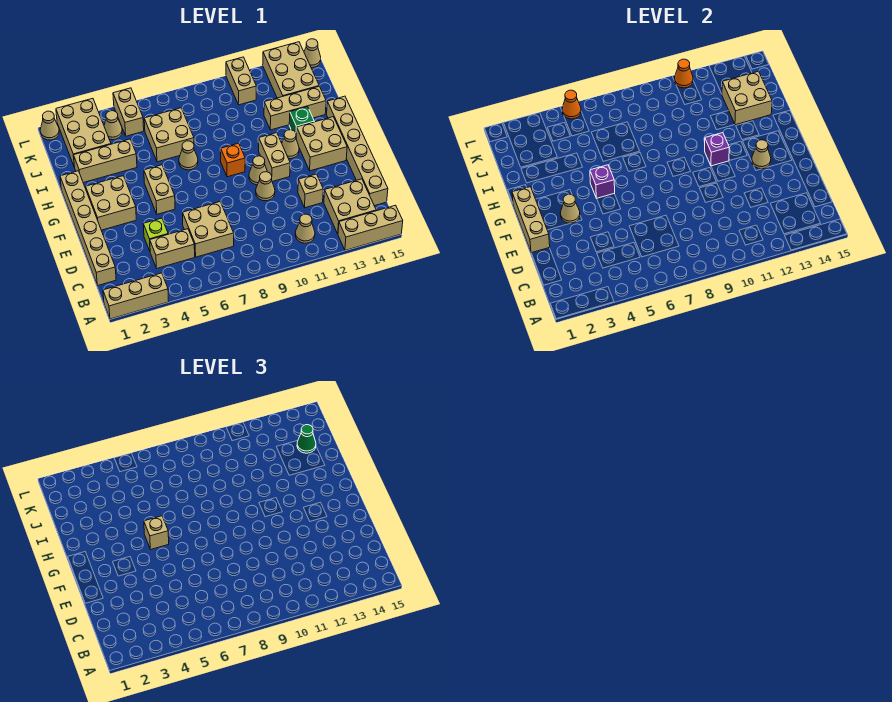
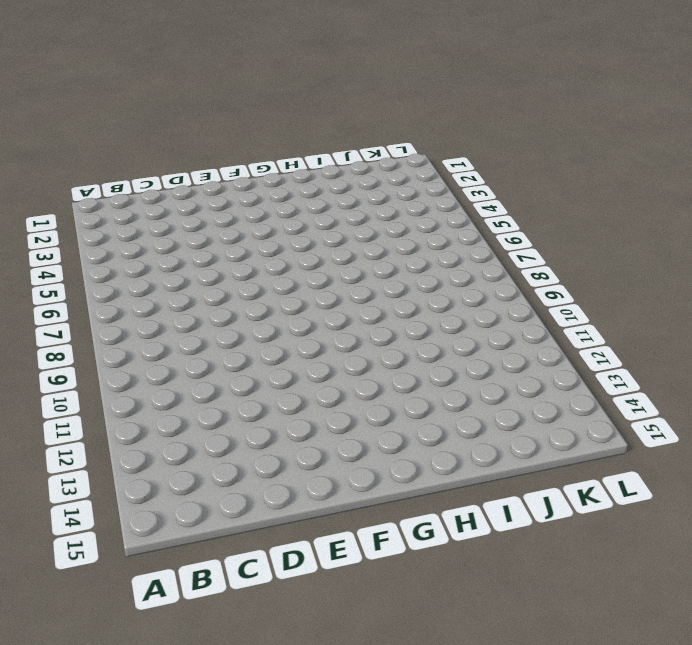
none -> tan 1x3 brick [103,273,169,319]
none -> tan 1x3 brick [338,205,403,250]
none -> tan 1x1 cone [295,214,315,243]
none -> tan 2x2 brick [324,179,376,234]

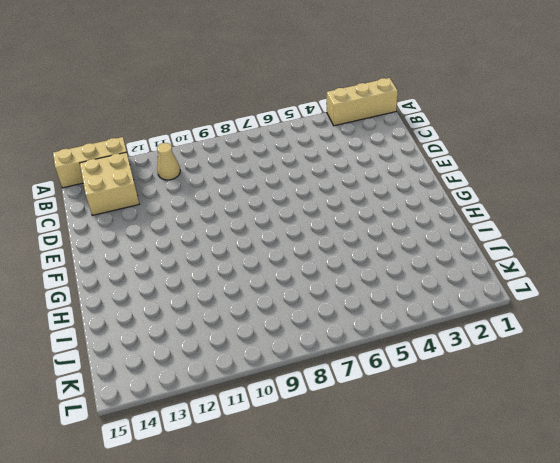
none -> tan 1x6 brick [60,171,116,285]
none -> tan 1x2 brick [150,229,195,268]
none -> tan 2x2 brick [183,202,234,257]
none -> tan 1x6 brick [327,96,388,206]

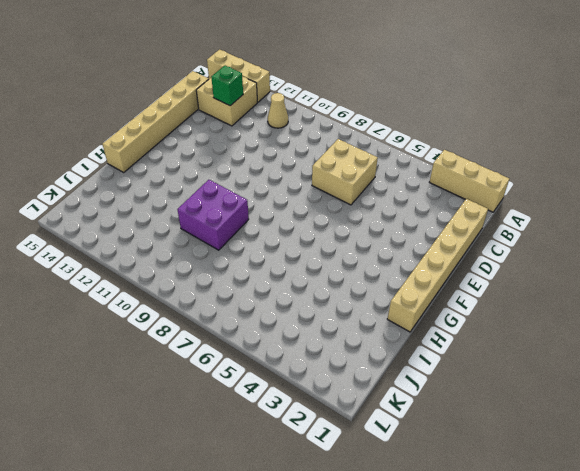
green 1x1 brick [211,66,243,106] -> green 1x1 brick moved to [289,107,314,133]
purple 2x2 brick [177,180,249,250] -> none
none -> tan 1x2 brick [150,229,195,268]
none -> lime 1x1 brick [143,218,168,251]
none -> tan 1x1 brick [298,174,323,208]
none -> tan 1x1 cone [256,172,275,201]

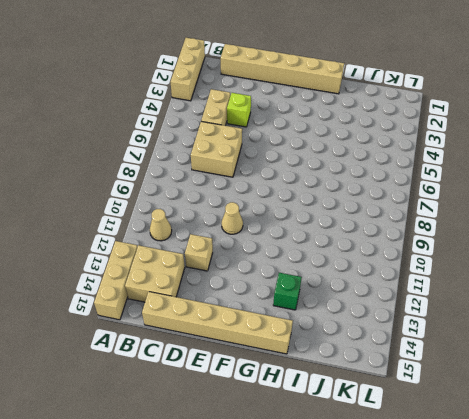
none -> tan 2x2 brick [86,176,136,230]
none -> tan 1x2 brick [144,165,175,214]
none -> tan 1x1 cone [249,156,267,185]
none -> tan 1x2 brick [259,133,290,182]

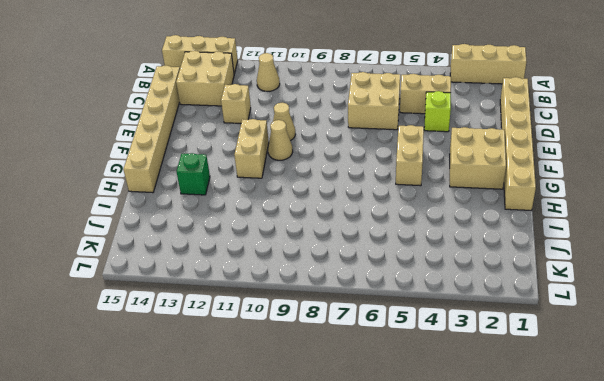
none -> tan 2x2 brick [296,117,347,171]
none -> orange 1x1 brick [221,143,245,177]
none -> tan 1x1 cone [282,130,299,159]
none -> tan 1x1 cone [179,141,198,170]

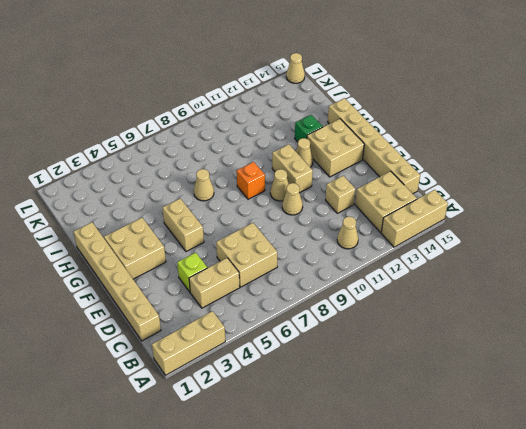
none -> tan 1x3 brick [74,139,137,183]
none -> tan 2x2 brick [144,108,194,162]
none -> tan 1x3 brick [264,86,326,130]
none -> tan 2x3 brick [56,98,111,167]

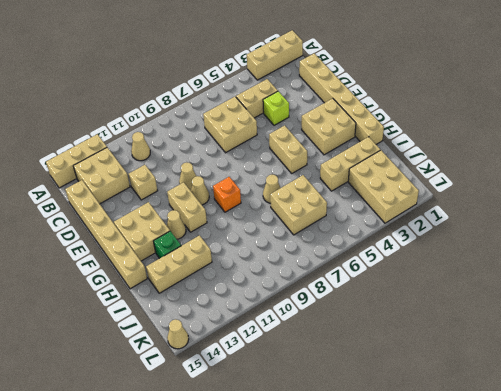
none -> tan 2x3 brick [263,42,319,98]
none -> tan 1x1 cone [104,111,122,140]
none -> tan 1x2 brick [113,88,144,136]
none -> tan 1x2 brick [226,57,256,105]

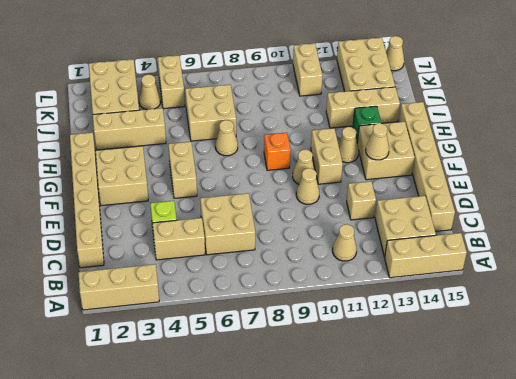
none -> tan 1x1 cone [40,111,59,140]
none -> tan 1x3 brick [512,187,550,253]
none -> tan 1x1 cone [560,194,580,223]
none -> purple 1x1 brick [590,165,615,198]

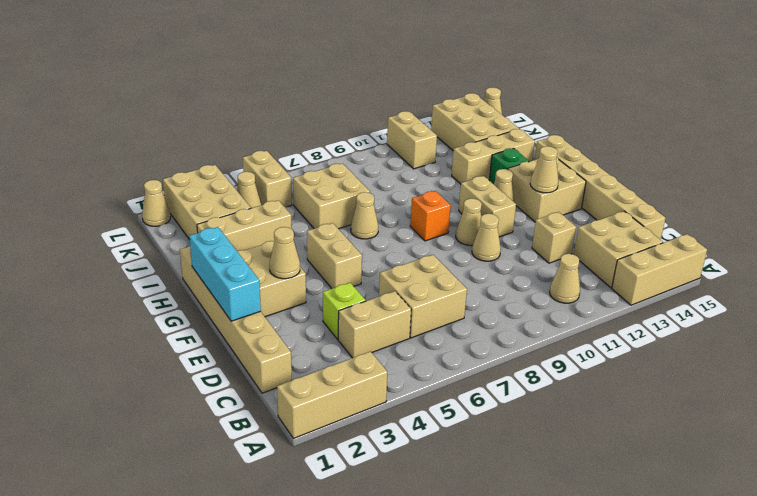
cyan 1x3 brick [189,227,261,321] -> tan 1x3 brick [512,187,550,253]
none -> purple 1x1 brick [590,165,615,198]
none -> purple 1x1 brick [705,133,729,166]
none -> tan 2x2 brick [722,71,772,125]
none -> orange 1x1 cone [562,90,581,119]

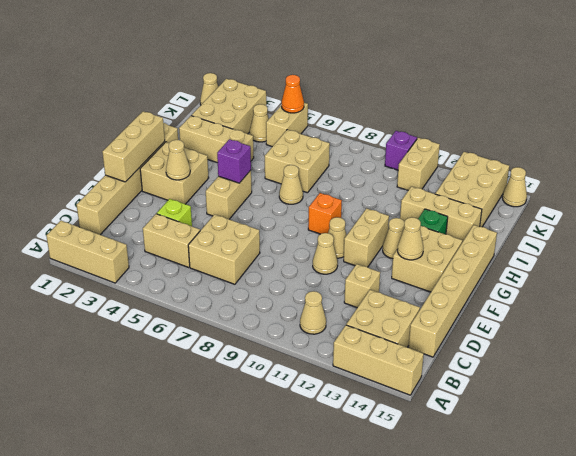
purple 1x1 brick [385,131,417,170] -> purple 1x1 brick moved to [705,133,729,166]
none -> tan 2x2 brick [722,71,772,125]
none -> orange 1x1 cone [674,59,693,88]
none -> tan 1x1 brick [144,516,169,549]
none -> green 1x1 cone [297,425,316,453]

